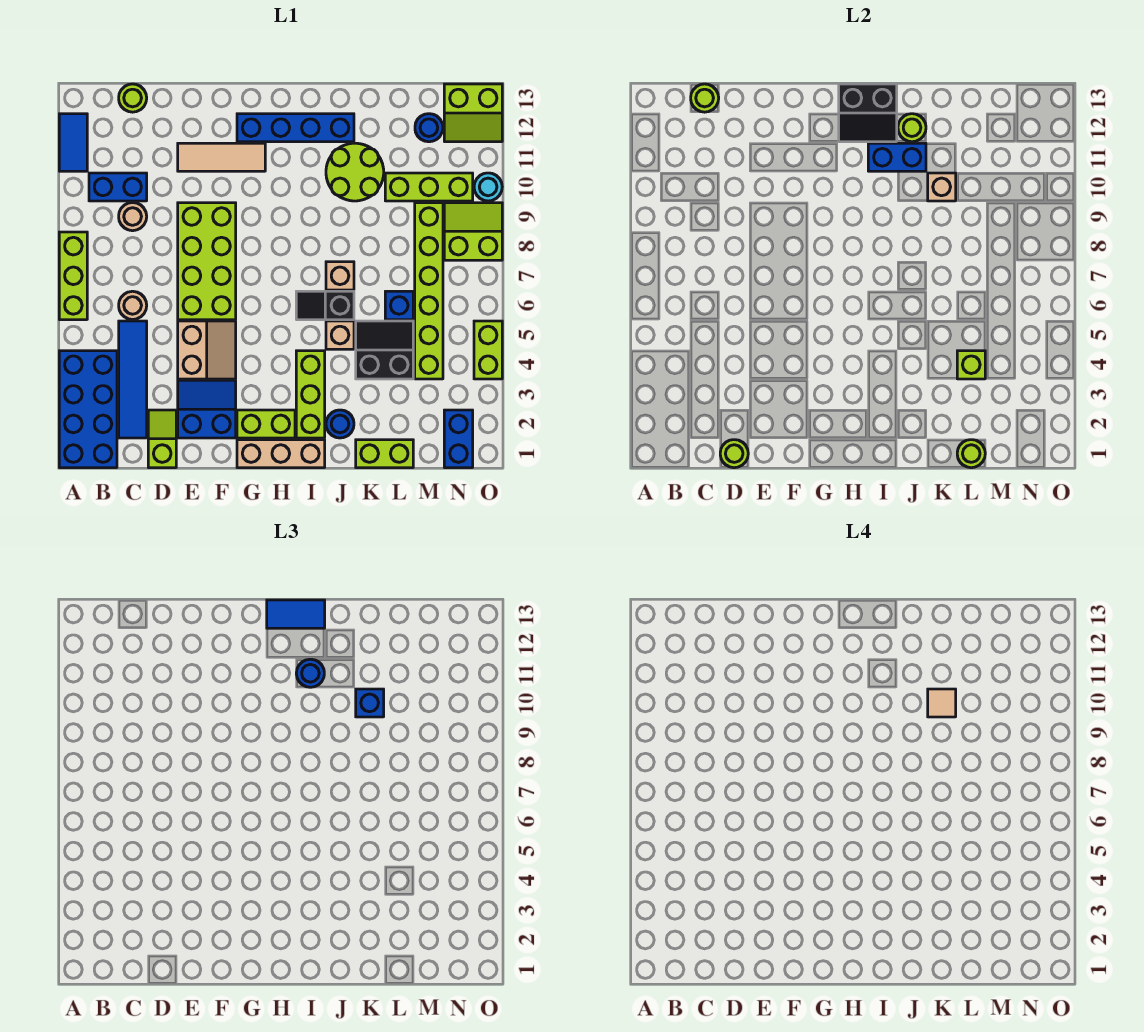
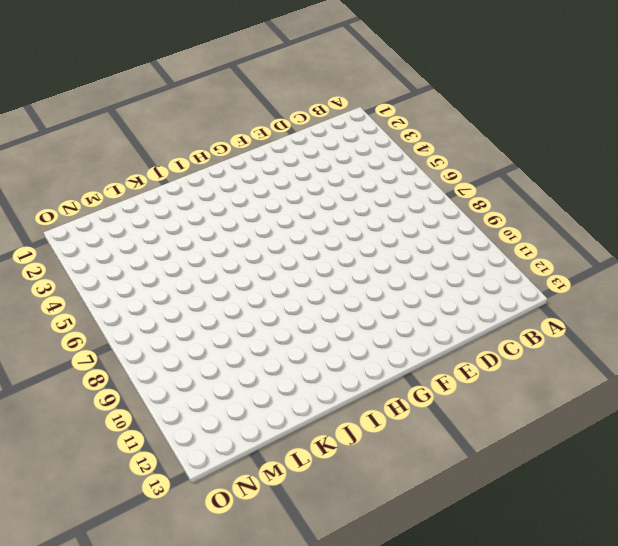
none -> blue 2x4 brick [59,351,117,468]
none -> lime 1x3 brick [59,232,87,320]
none -> blue 1x2 tile [59,114,87,171]
none -> blue 1x2 brick [89,173,147,201]

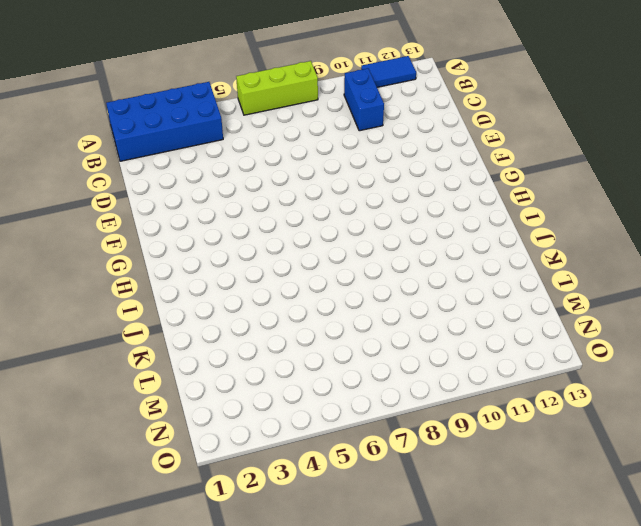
none -> blue 1x4 tile [119,321,147,438]
none -> tan 1x1 round brick [119,291,147,320]
none -> tan 1x1 round brick [119,203,147,231]
none -> lime 1x1 round brick [119,84,147,112]

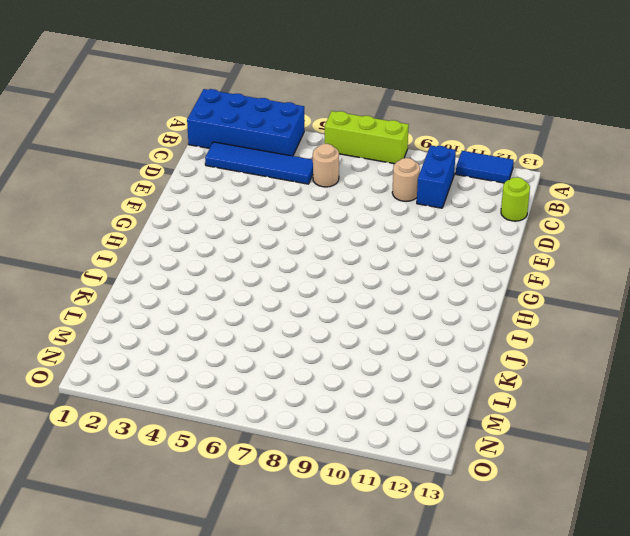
none -> lime 1x2 slope [148,410,176,468]
none -> blue 2x2 slope [178,380,236,438]
none -> tan 2x2 slope [178,321,236,379]
none -> lime 2x4 brick [178,203,236,320]

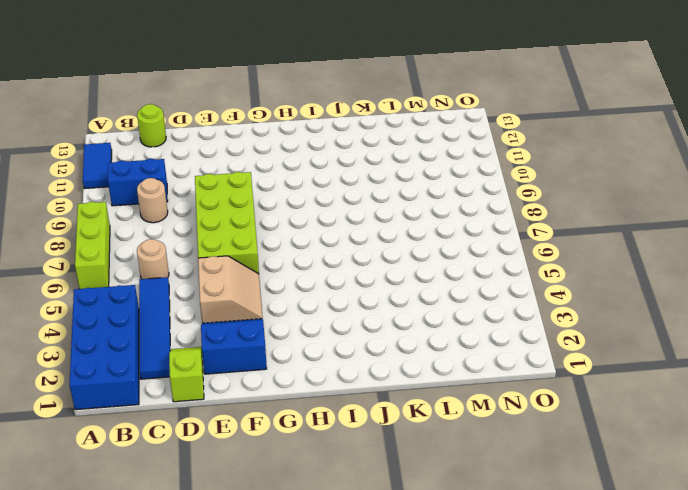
none -> tan 1x3 tile [178,143,265,171]
none -> tan 1x3 brick [237,440,325,468]
none -> lime 1x2 brick [237,410,295,438]
none -> blue 1x4 brick [237,114,354,142]

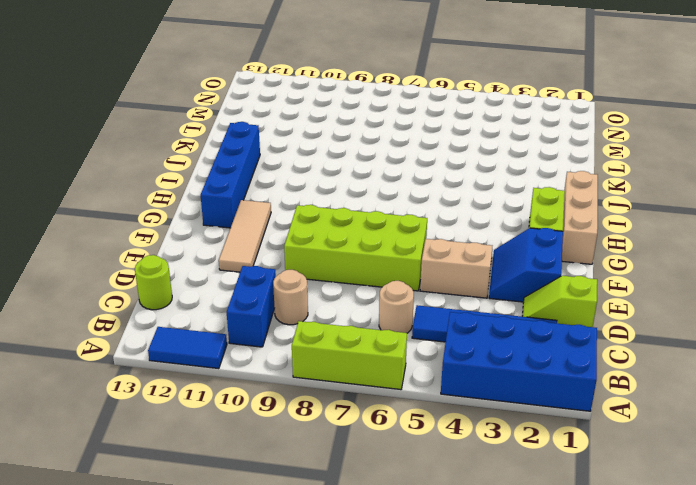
none -> lime 1x3 brick [296,351,325,438]
none -> black 1x2 slope [296,291,354,320]
none -> blue 1x1 round brick [326,410,354,438]
none -> tan 1x1 brick [326,321,354,349]

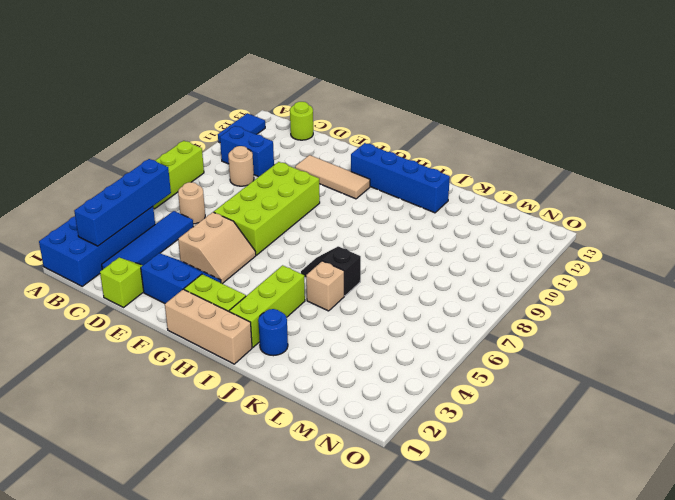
blue 1x4 brick [74,159,171,246] -> none
none -> tan 1x1 brick [326,262,354,290]
none -> lime 2x2 round brick [326,143,384,201]
none -> lime 1x2 brick [356,440,413,468]
none -> black 2x2 slope [356,321,413,379]

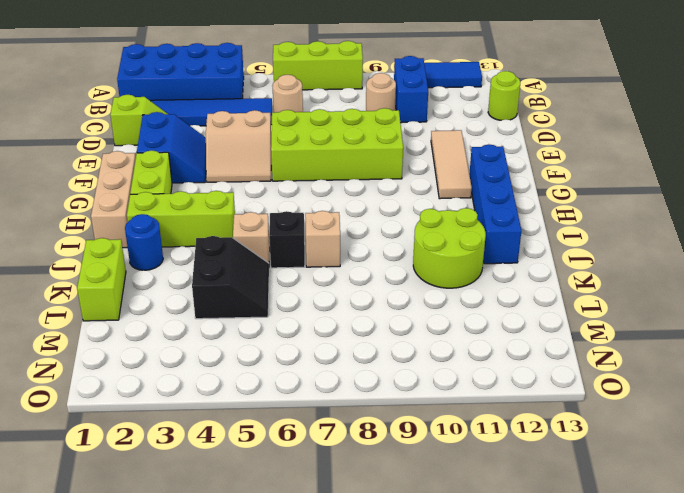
none -> blue 1x1 brick [385,291,413,320]
none -> lime 1x3 brick [385,173,473,201]
none -> lime 1x6 brick [415,203,443,379]
none -> blue 1x1 round brick [415,114,443,142]

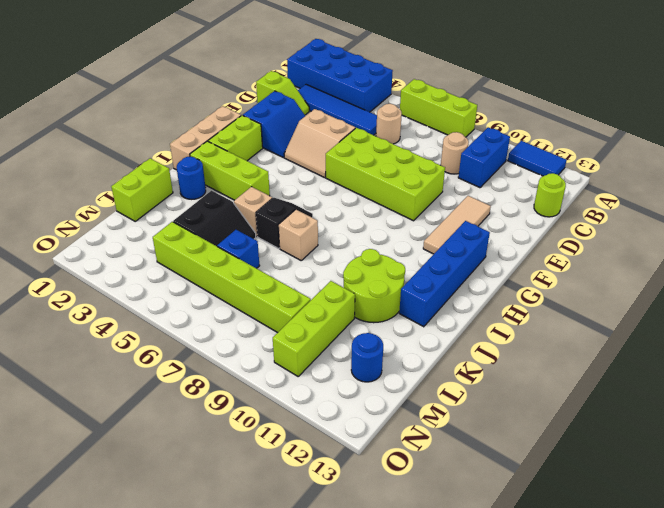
none -> blue 1x2 brick [444,410,473,468]
none -> lime 2x2 slope [444,203,502,260]
none -> lime 2x2 slope [444,84,502,142]
none -> lime 1x2 brick [474,321,502,379]

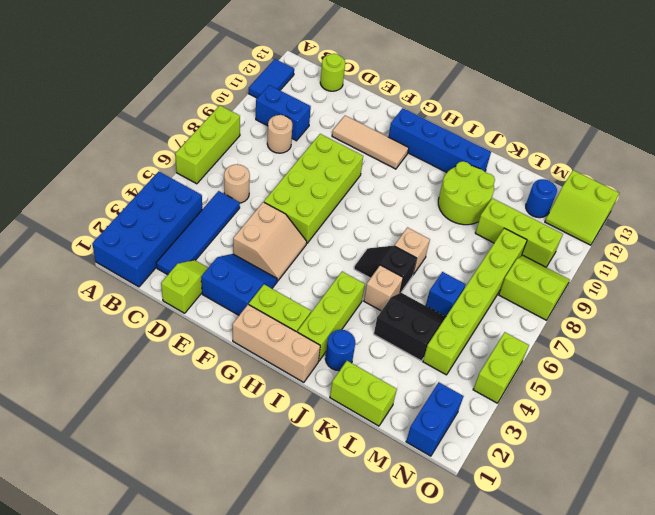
none -> cyan 1x1 round brick [474,173,502,201]
none -> lime 1x1 round brick [691,84,719,112]
none -> lime 1x1 round brick [720,440,748,468]
none -> black 2x2 slope [839,84,897,142]

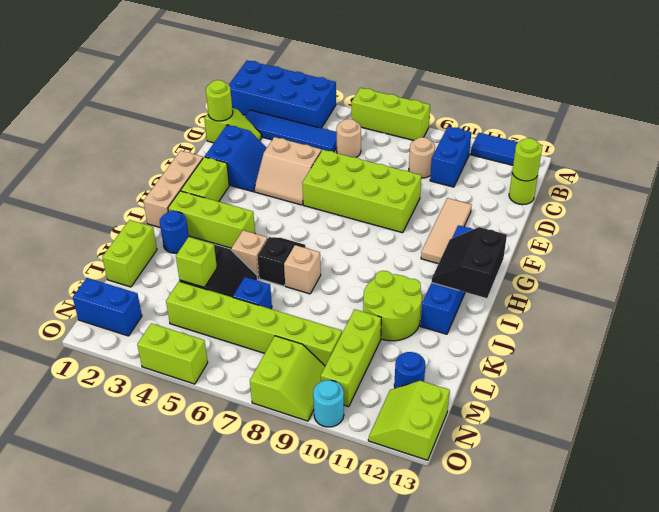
none -> blue 1x2 brick [868,143,926,171]
none -> lime 1x1 round brick [898,114,926,142]
none -> tan 1x1 brick [928,173,956,201]
none -> lime 1x1 round brick [957,440,985,468]

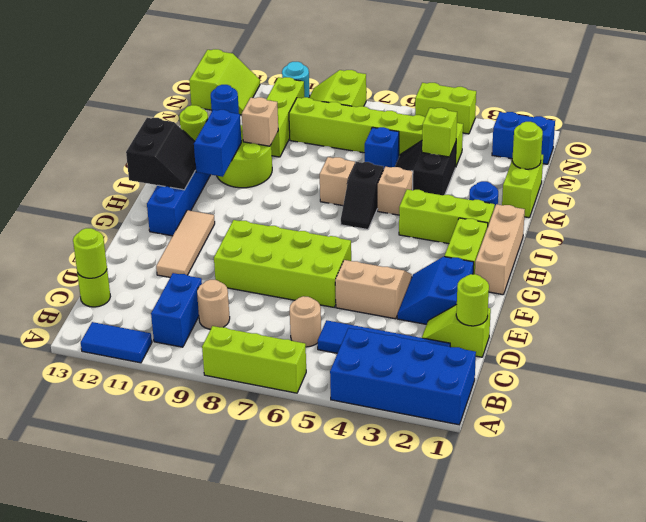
none -> blue 1x2 tile [267,600,325,628]
none -> blue 1x1 round brick [296,659,324,687]
none -> blue 1x1 brick [356,689,384,717]
none -> tan 1x1 tile [928,689,956,717]

